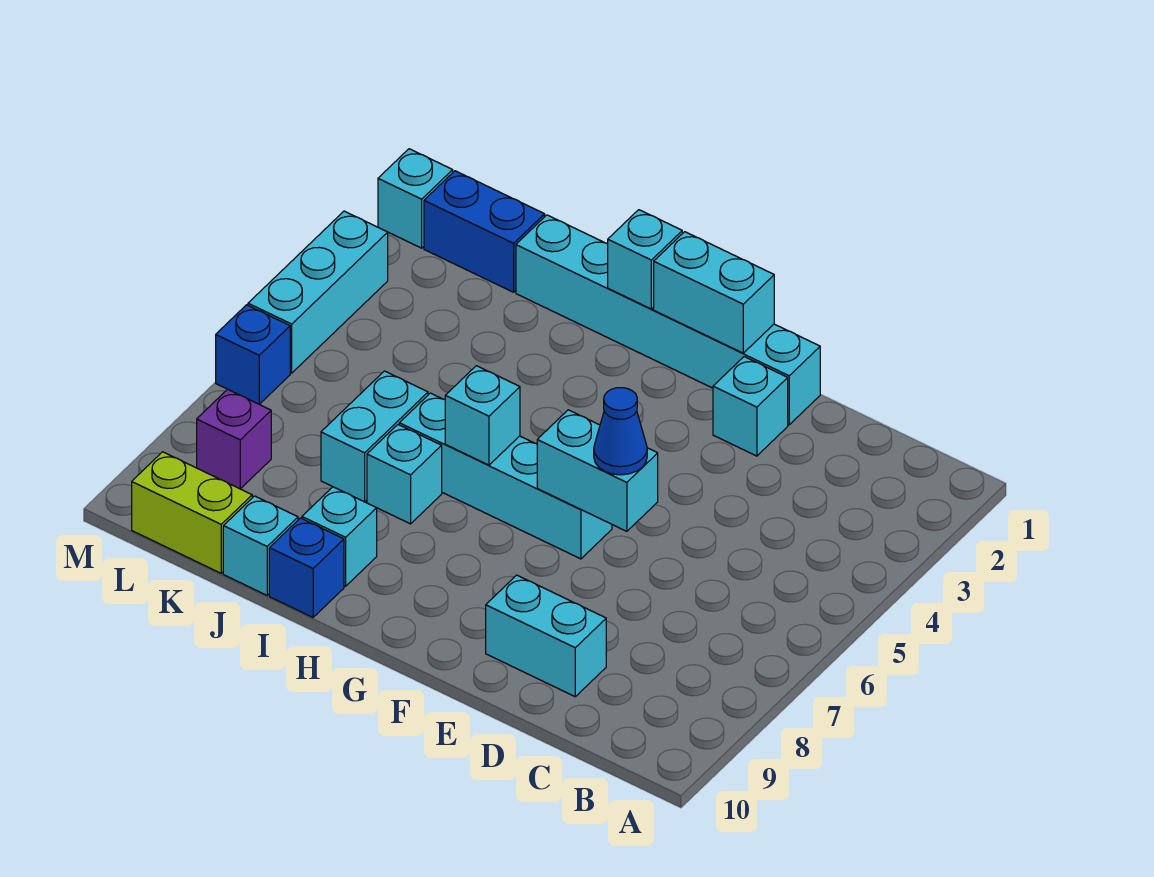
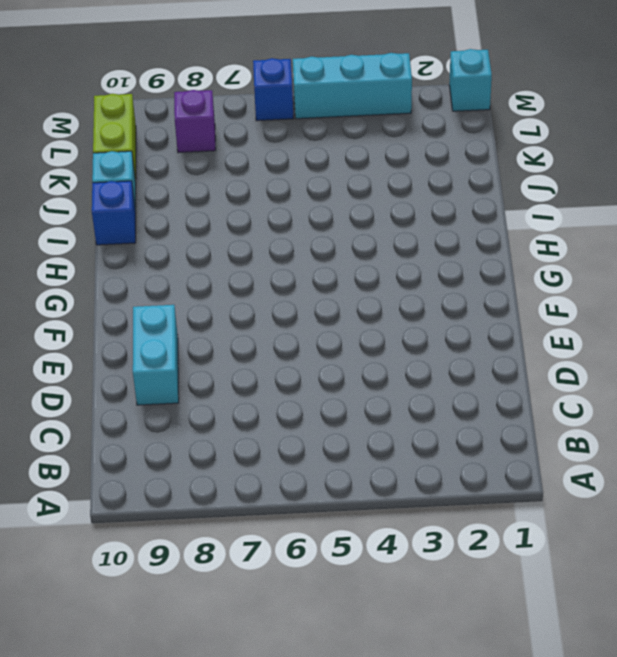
none -> cyan 1x6 brick [516,215,820,425]
none -> cyan 1x1 brick [713,357,788,456]
none -> cyan 1x4 brick [399,393,612,559]

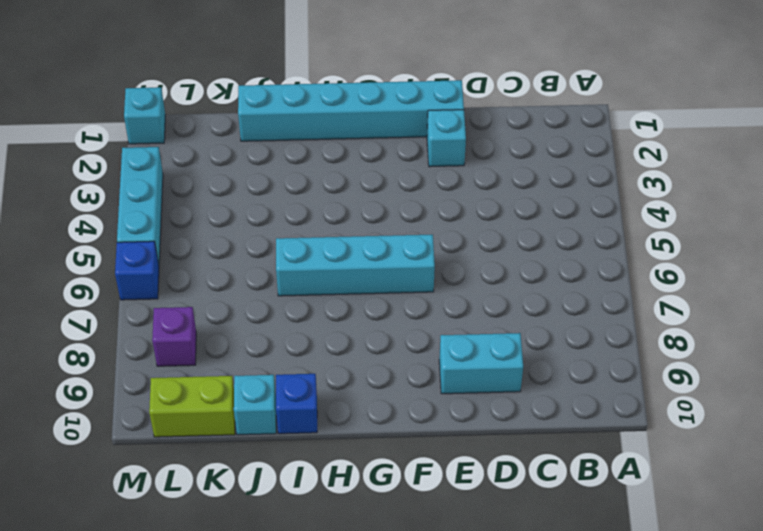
none -> cyan 1x1 brick [367,425,442,524]
none -> cyan 1x1 brick [302,487,377,586]
none -> cyan 1x2 brick [321,371,428,502]

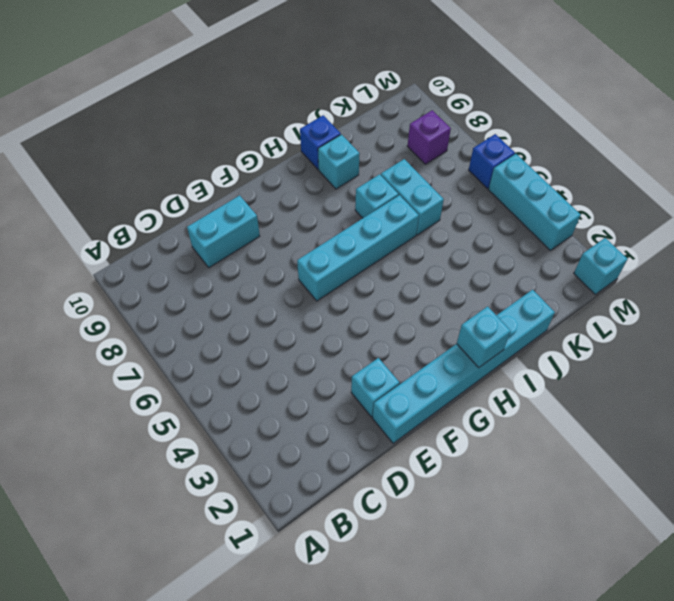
none -> cyan 1x1 brick [223,496,298,595]
none -> blue 1x2 brick [424,171,545,292]
none -> lime 1x2 brick [132,452,252,573]

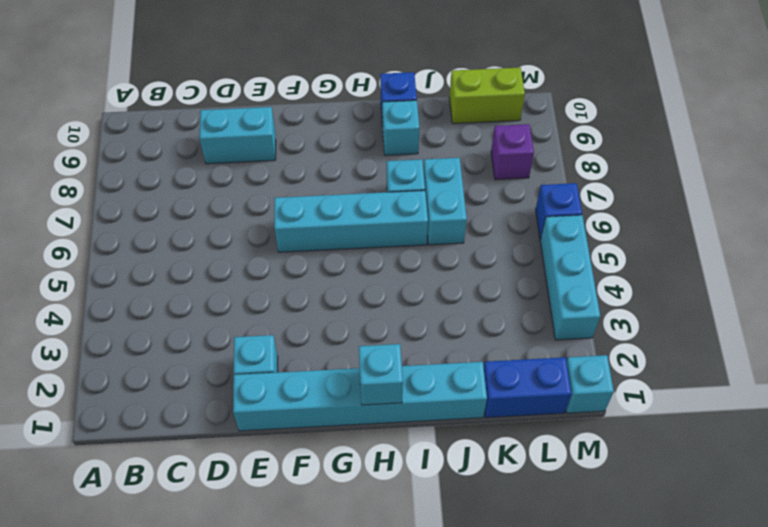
none -> cyan 1x1 brick [223,496,298,595]
none -> cyan 1x2 brick [537,410,658,531]
none -> cyan 1x2 brick [654,232,774,353]

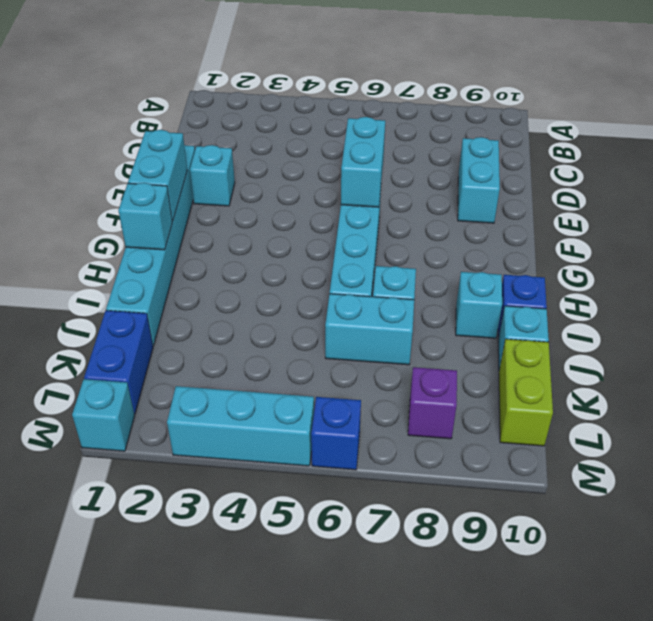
none -> cyan 1x1 brick [445,366,520,465]
none -> blue 1x1 cone [594,388,647,475]

